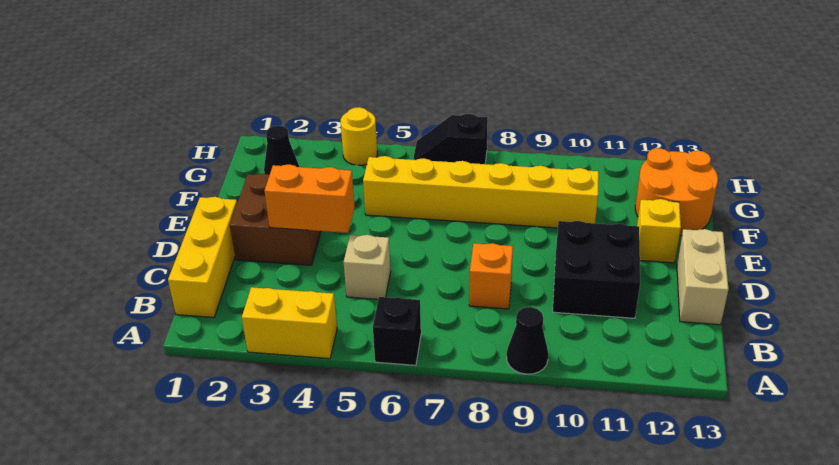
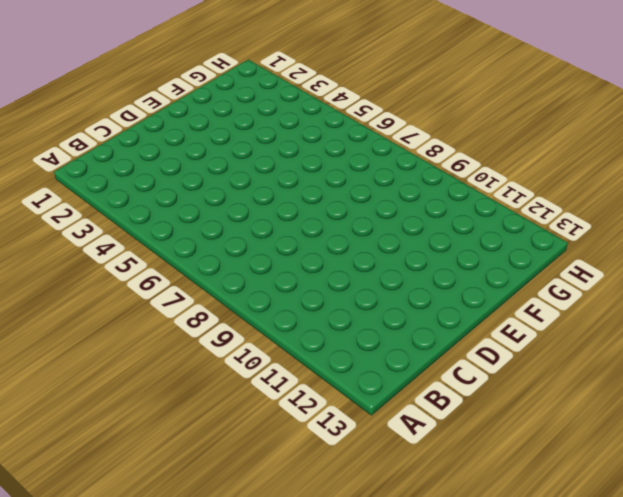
none -> yellow 1x2 brick [242,287,337,359]
none -> black 1x1 brick [373,297,421,365]
none -> black 1x1 cone [507,307,548,374]

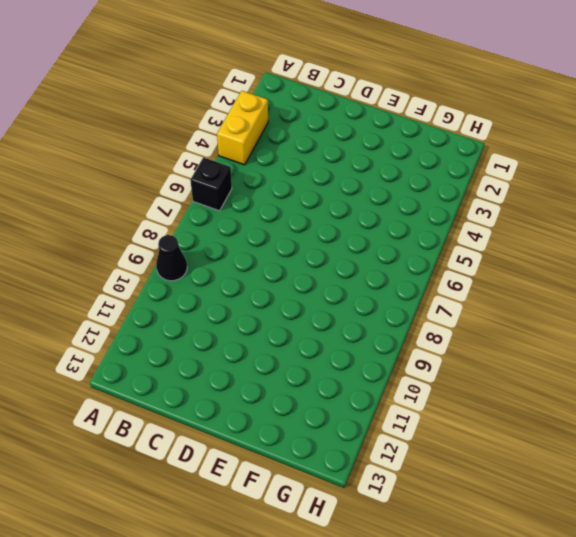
none -> yellow 1x3 brick [168,197,237,317]
none -> tan 1x1 brick [344,235,391,299]
none -> orange 1x1 brick [469,243,513,309]

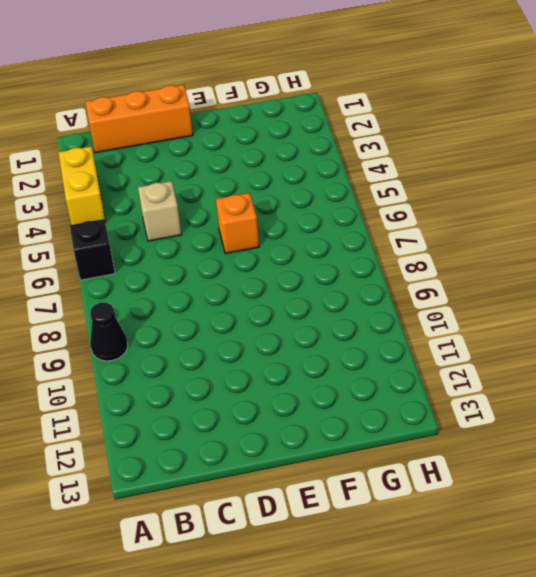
orange 1x3 brick [85,85,193,153] -> yellow 1x3 brick [168,197,237,317]
orange 1x1 brick [216,193,259,253] -> orange 1x1 brick moved to [469,243,513,309]
none -> black 2x2 brick [553,221,640,318]
none -> tan 1x2 brick [677,229,728,325]
none -> brown 2x2 brick [230,174,321,265]

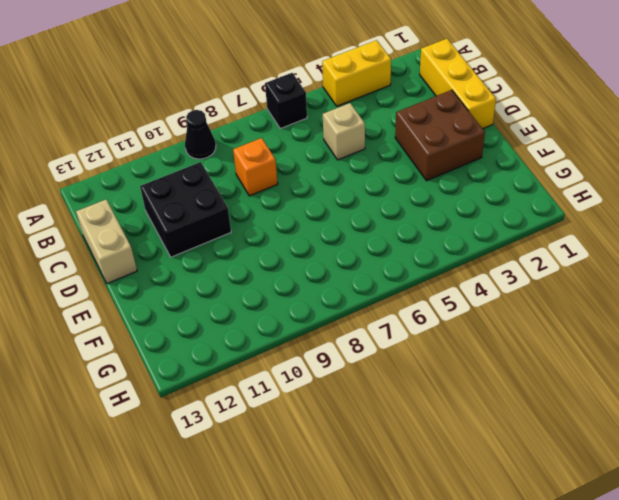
none -> yellow 1x1 brick [637,199,681,263]
none -> yellow 1x6 brick [363,156,599,228]
none -> orange 2x2 round brick [635,148,718,236]

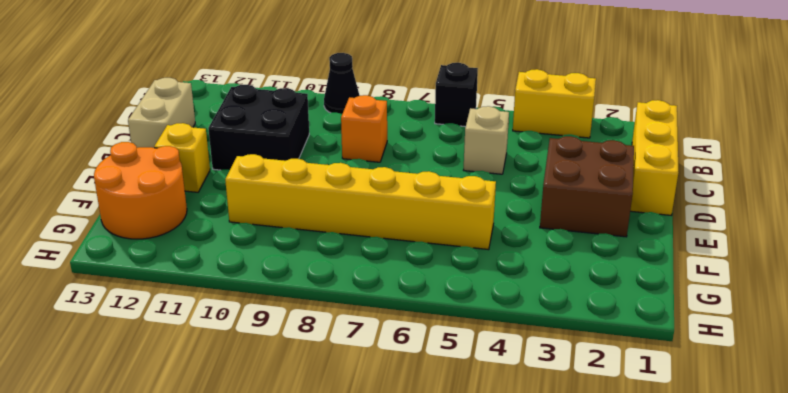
none -> black 1x1 cone [264,126,299,175]
none -> yellow 1x1 round brick [341,107,377,165]
none -> black 1x2 slope [413,114,488,164]

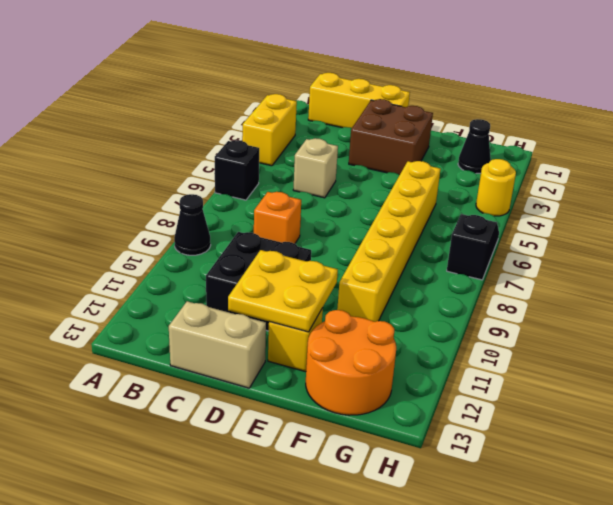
yellow 2x2 plate [228,250,338,332] -> none
none -> orange 1x2 brick [265,164,355,233]

